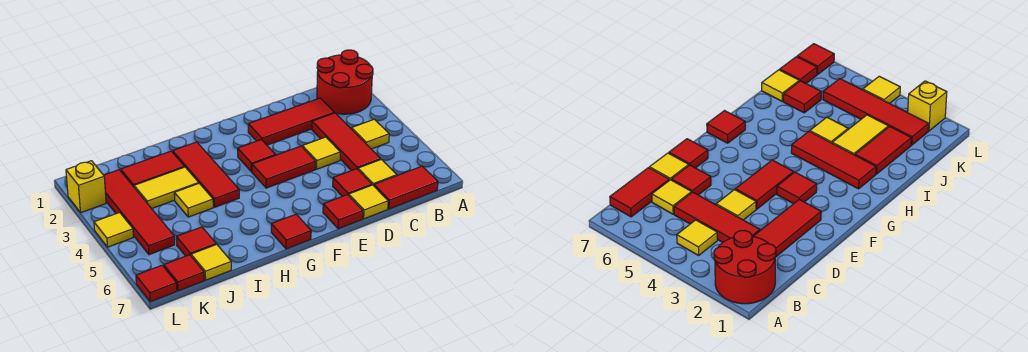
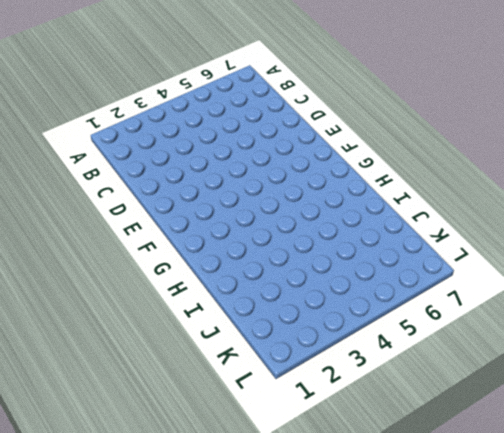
none -> red 2x2 round brick [317,50,373,114]
none -> yellow 1x1 tile [351,119,389,149]
none -> red 1x2 tile [374,166,438,209]

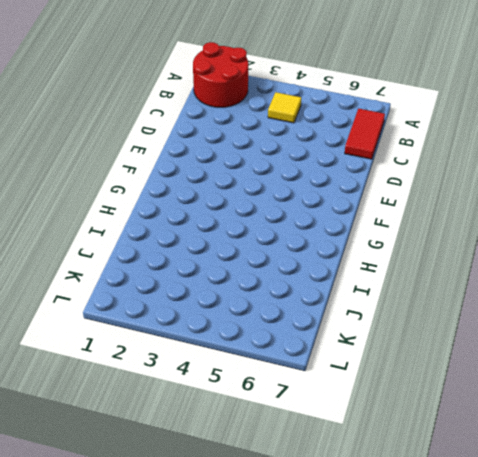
none -> red 1x3 tile [248,98,334,145]
none -> red 1x3 tile [312,113,381,171]
none -> yellow 1x1 tile [358,159,397,186]

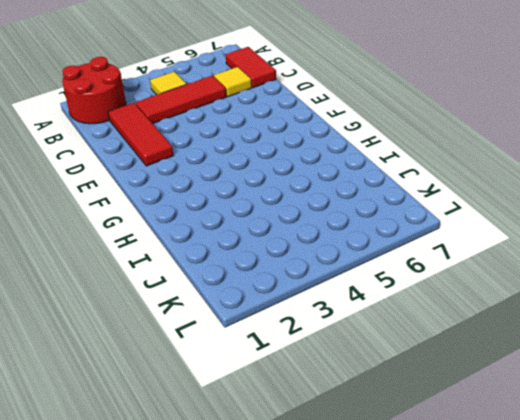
none -> yellow 1x1 tile [302,137,340,169]
none -> red 1x1 tile [333,169,372,196]
none -> yellow 1x1 tile [349,185,388,219]

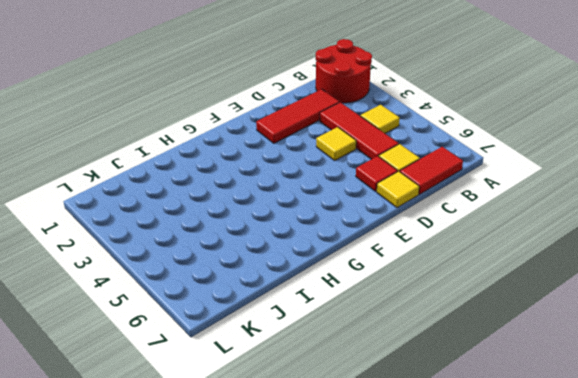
none -> red 1x2 tile [252,146,316,188]
none -> red 1x1 tile [323,195,363,229]
none -> red 1x1 tile [238,140,275,172]

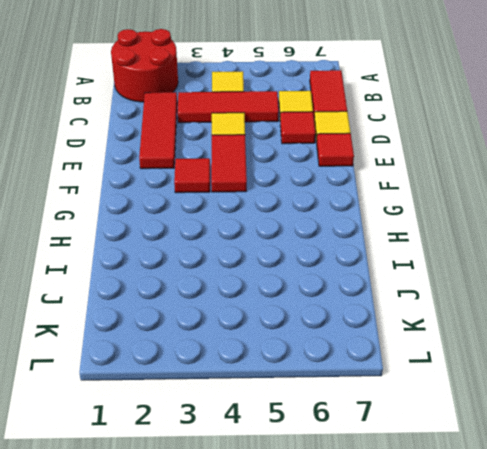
none -> red 1x1 tile [271,214,311,249]
none -> red 1x3 tile [173,142,239,207]
none -> red 1x2 tile [121,151,185,187]

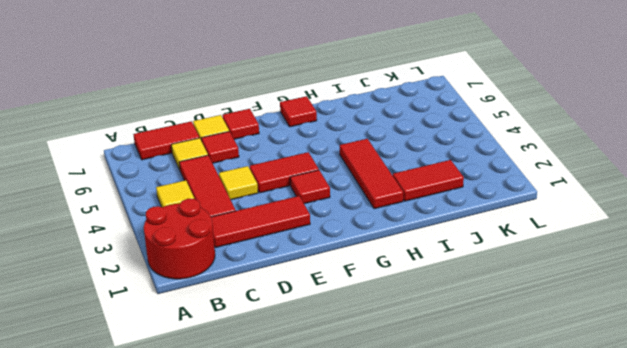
none -> yellow 1x2 tile [134,167,199,208]
none -> yellow 1x1 tile [174,183,213,217]
none -> red 1x1 tile [176,227,216,256]

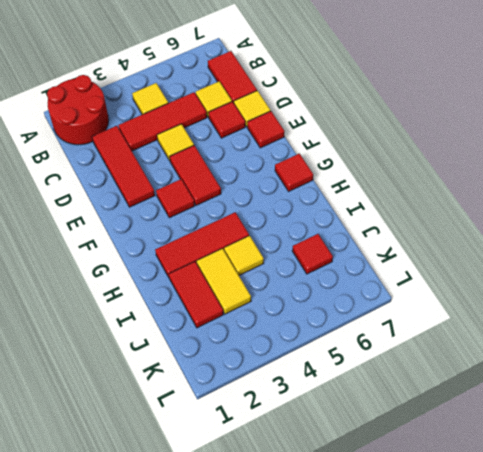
none -> yellow 1x1 tile [191,244,231,280]
none -> red 1x4 tile [104,170,175,255]
none -> red 1x1 tile [164,255,204,291]

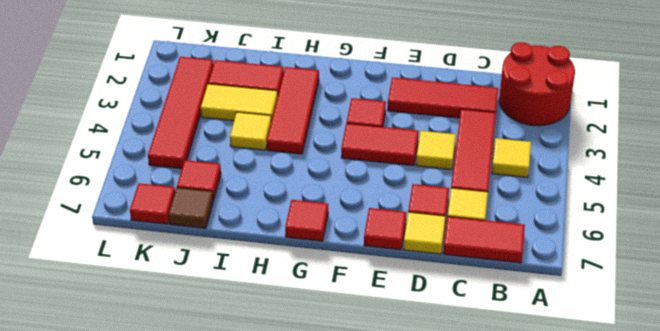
brown 1x1 tile [168,187,213,228] -> yellow 1x1 tile [191,244,231,280]
none -> yellow 1x1 brick [66,161,106,212]
none -> yellow 1x1 tile [94,212,133,247]
none -> red 1x1 tile [136,265,177,302]

